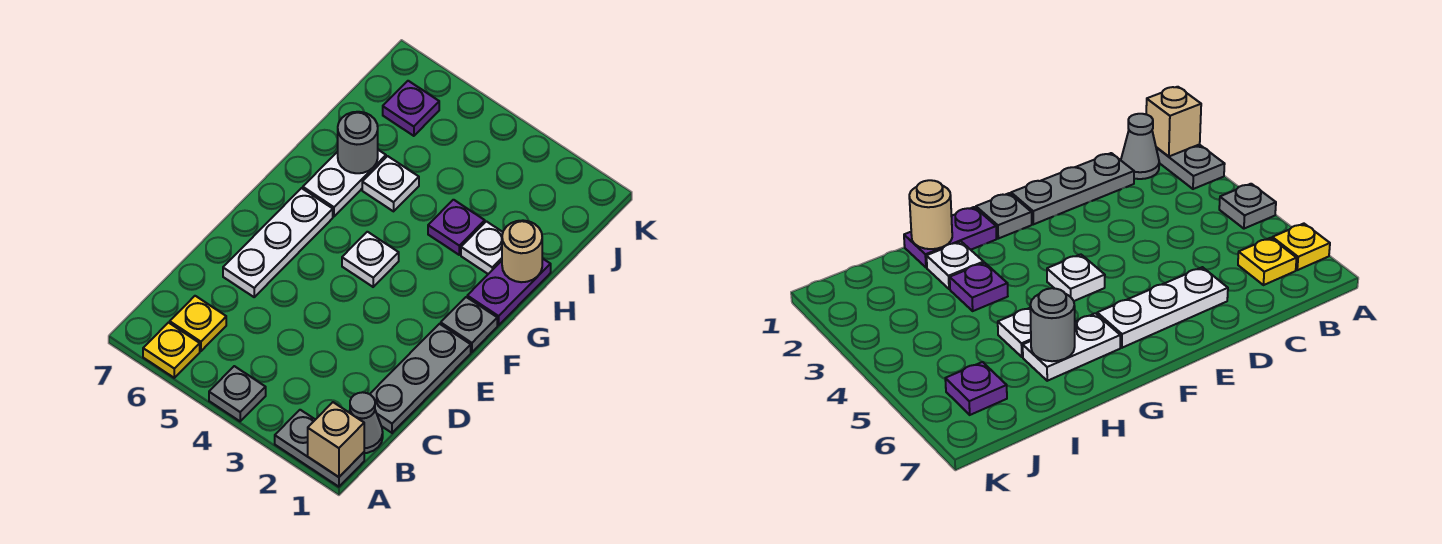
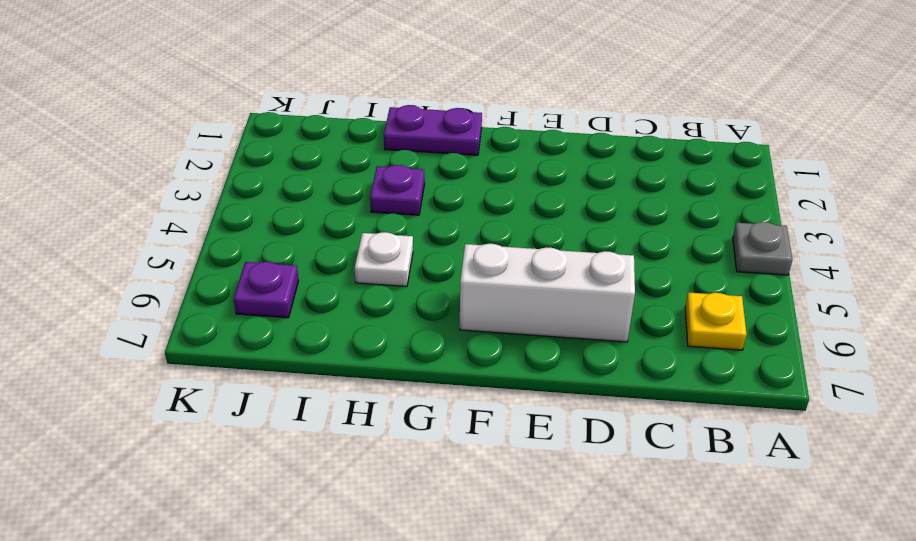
white 1x3 brick [460,244,635,342] -> white 1x3 plate [223,188,333,297]
none -> grey 1x2 plate [275,410,364,487]
none -> yellow 1x1 plate [143,323,200,378]
none -> grey 1x1 cone [349,392,383,453]

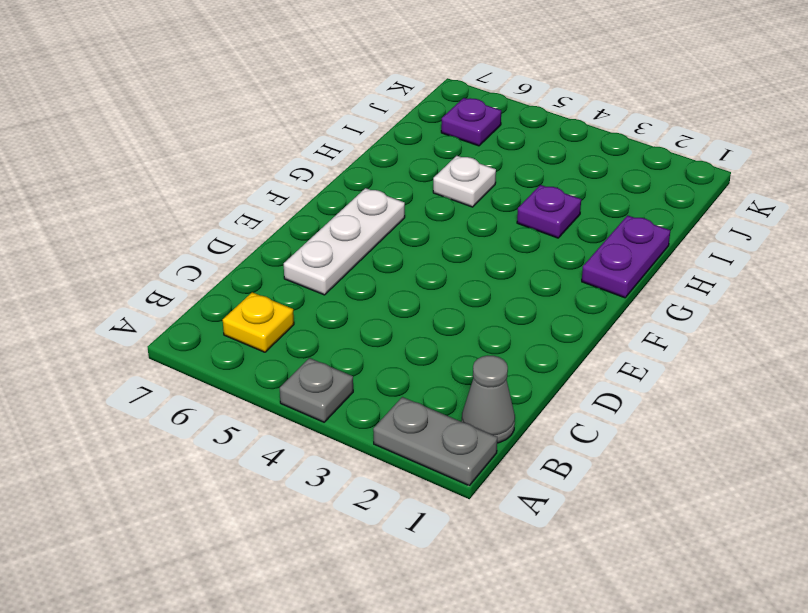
none -> yellow 1x1 plate [143,323,200,378]
none -> grey 1x3 plate [370,324,471,433]
none -> grey 1x1 plate [441,297,497,352]

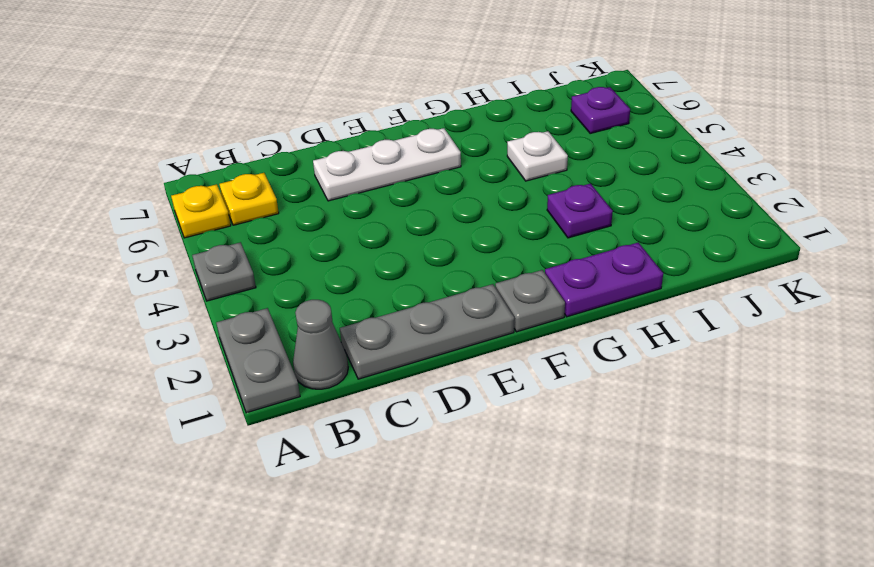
none -> white 1x1 plate [342,232,399,287]
none -> white 1x2 plate [303,150,386,216]
none -> white 1x1 plate [461,221,503,274]

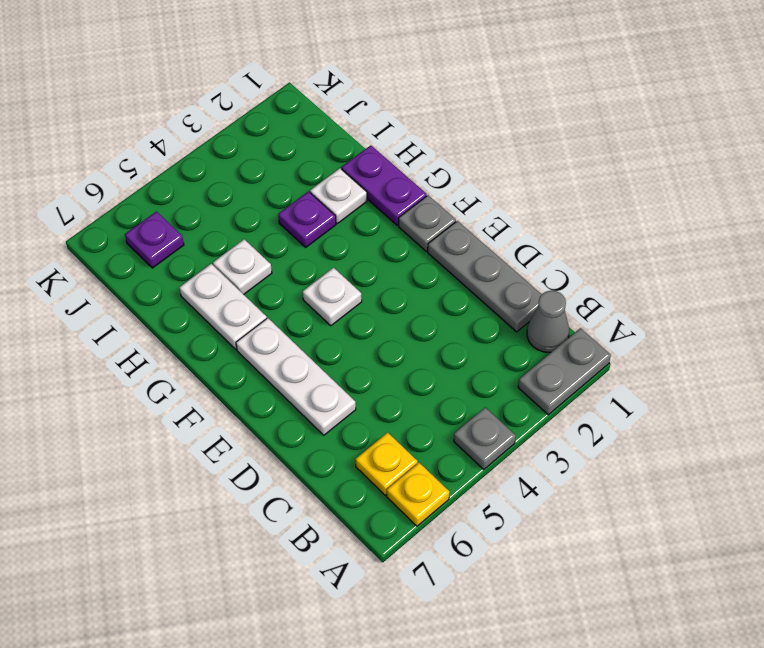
none -> tan 1x1 brick [308,402,364,477]
none -> tan 1x1 round brick [502,220,542,282]
none -> grey 1x1 round brick [338,112,378,173]

